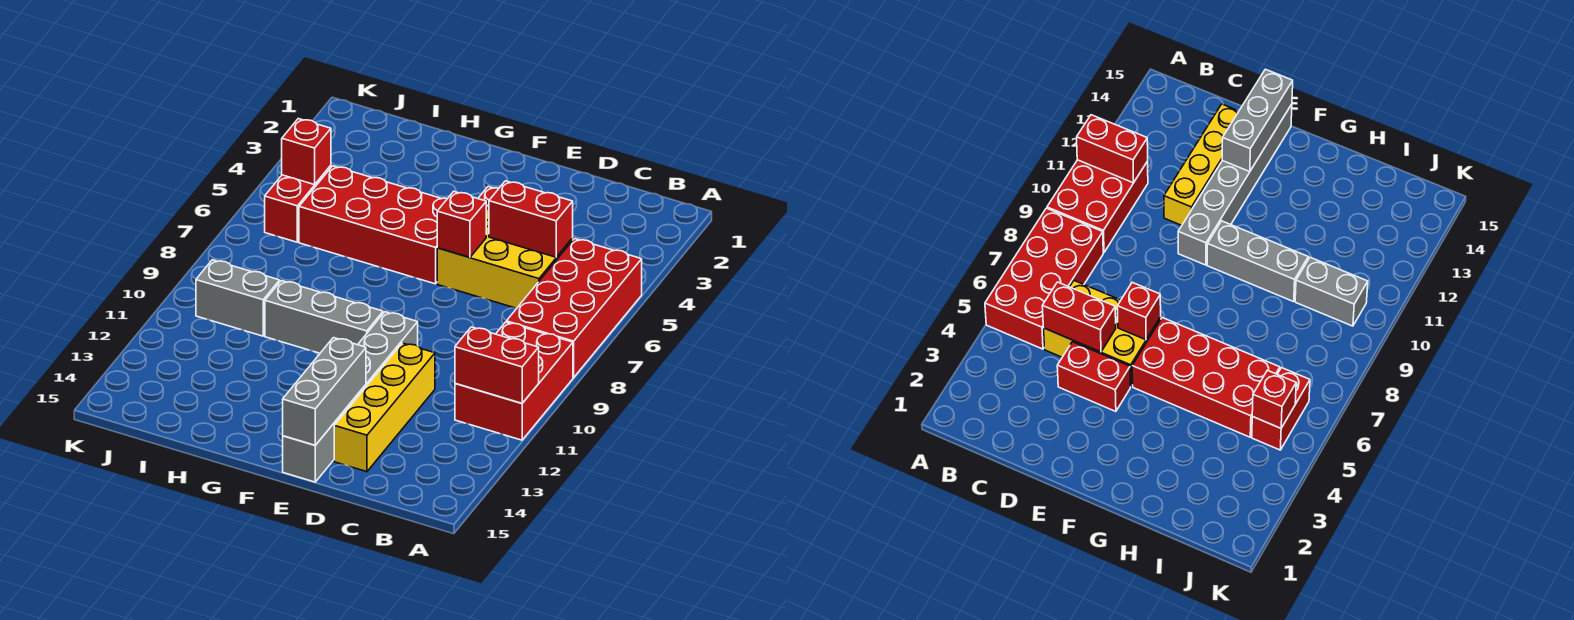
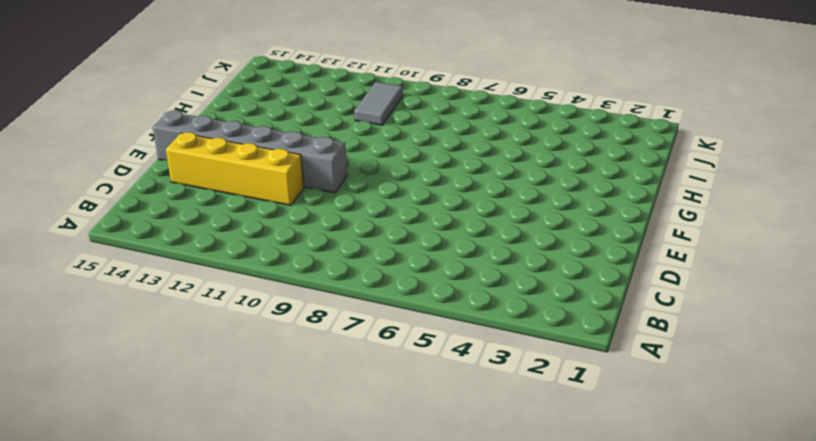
grey 1x2 tile [354,82,403,125] -> grey 1x2 brick [196,260,280,336]
none -> red 2x4 brick [506,239,642,378]
none -> red 2x3 brick [455,322,573,440]
none -> yellow 2x3 brick [437,211,573,308]

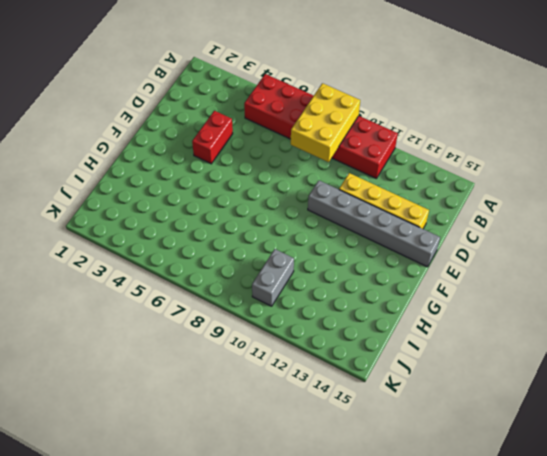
yellow 2x3 brick [291,83,360,162] -> yellow 2x3 brick moved to [437,211,573,308]
none -> red 2x4 brick [299,166,447,284]
none -> grey 1x3 brick [265,281,383,353]
none -> red 1x2 brick [265,166,331,242]

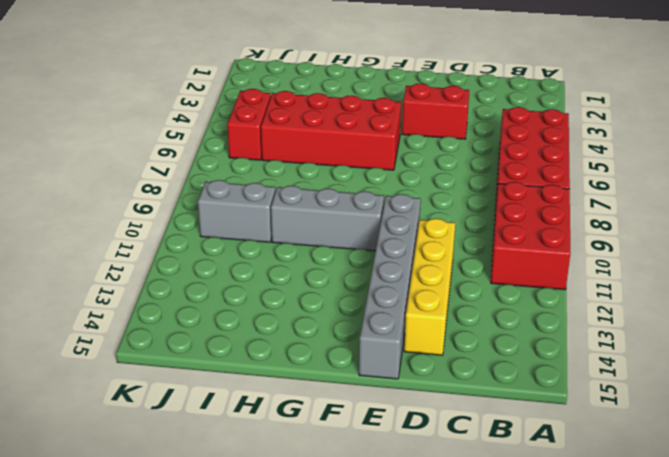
none -> yellow 2x3 brick [437,211,573,308]
none -> red 1x2 brick [455,327,539,403]
none -> red 1x2 brick [489,181,573,257]

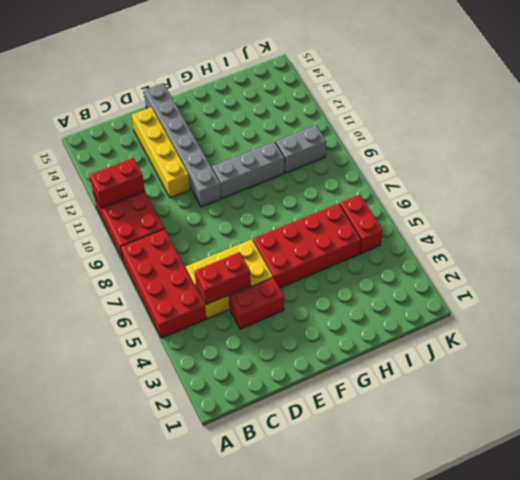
none -> red 1x1 brick [437,191,486,257]
none -> grey 1x3 brick [283,338,366,445]
none -> red 1x1 brick [282,119,331,185]

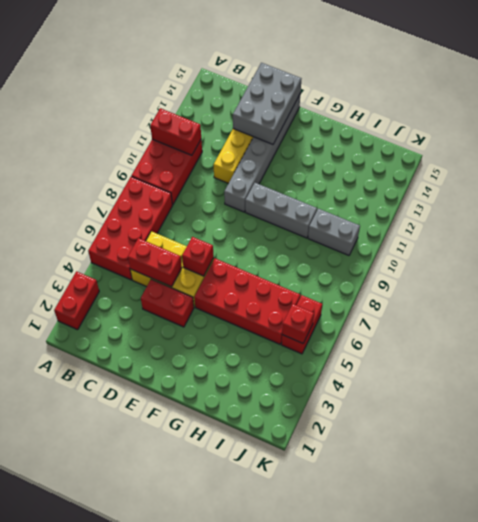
red 1x2 brick [54,271,99,330] -> none
grey 2x3 brick [233,63,301,144] -> grey 1x3 brick [283,338,366,445]

